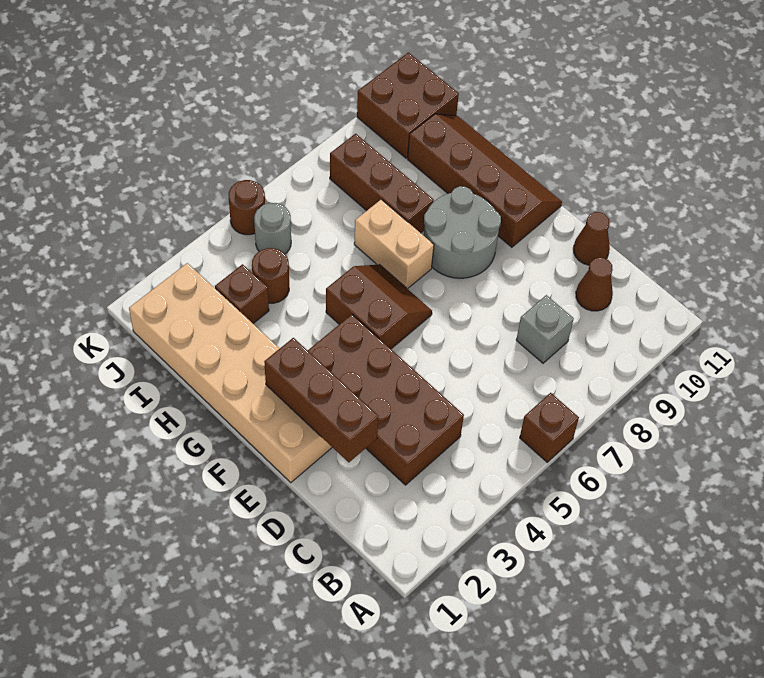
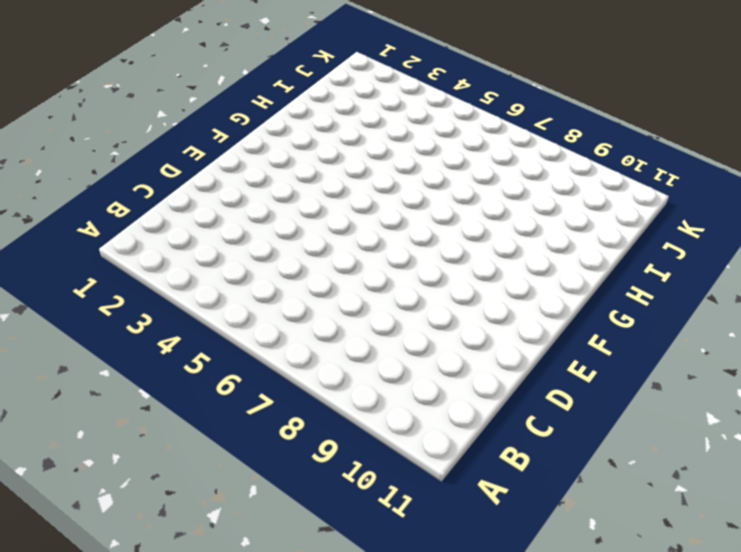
none -> brown 1x1 brick [520,393,579,462]
none -> brown 2x4 brick [308,314,464,485]
none -> grey 1x1 brick [516,295,574,363]

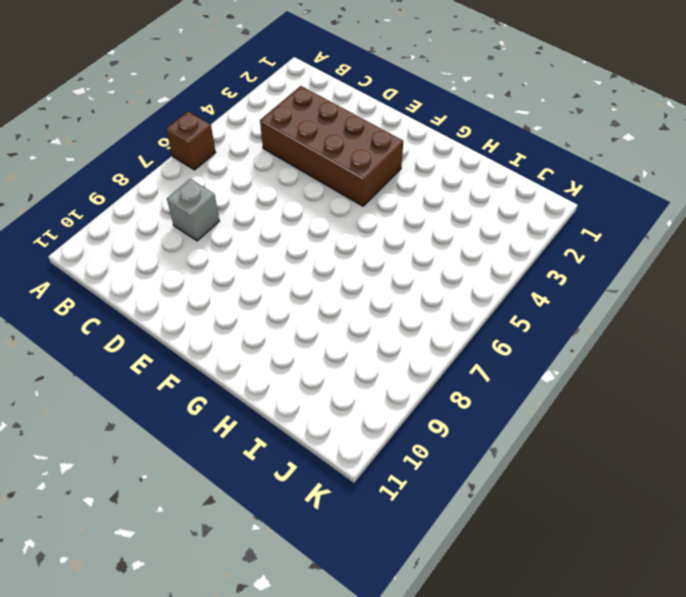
none -> brown 1x1 cone [576,258,613,311]
none -> brown 1x1 cone [573,212,610,265]
none -> tan 2x6 brick [129,263,332,483]

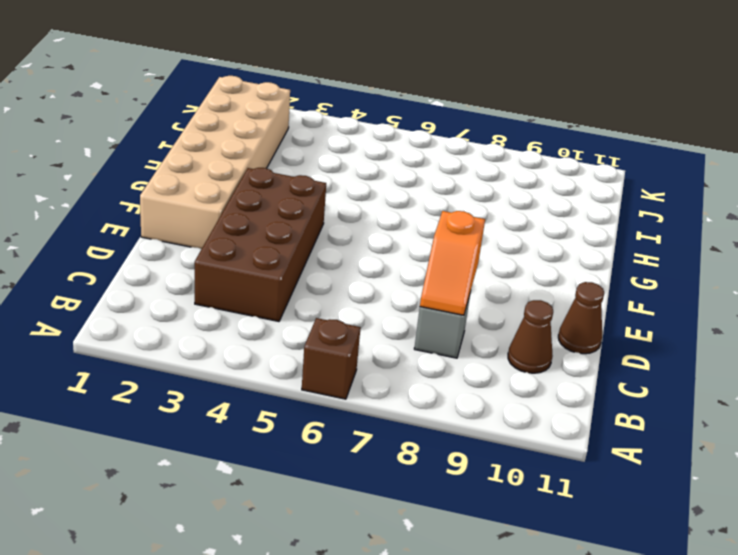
orange 1x2 slope [420,211,485,315] -> none
none -> brown 2x2 slope [326,264,432,349]
none -> grey 2x2 round brick [424,186,501,278]
none -> brown 2x4 slope [408,114,562,247]

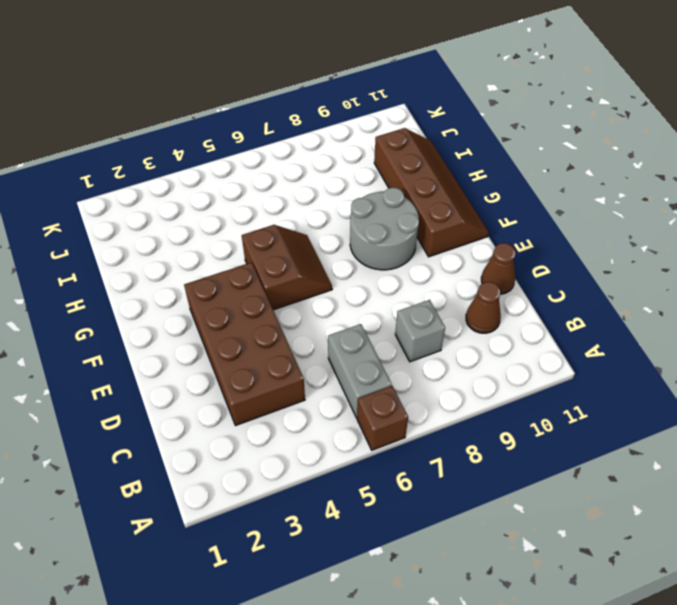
grey 1x2 brick [328,324,392,418] -> none
none -> tan 2x6 brick [129,263,332,483]
none -> tan 1x2 brick [354,199,434,289]
none -> brown 1x3 brick [330,134,434,233]

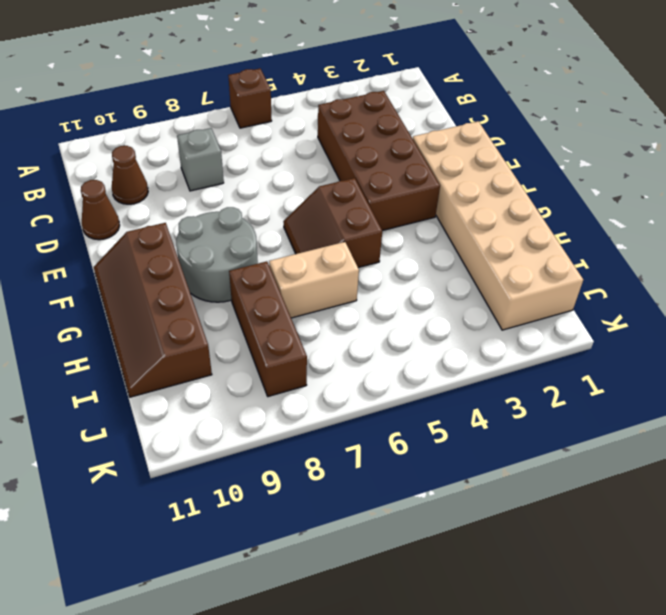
tan 1x2 brick [269,242,359,318] -> tan 1x2 brick turned to [354,199,434,289]
none -> brown 1x1 brick [215,264,269,323]
none -> brown 1x1 round brick [252,248,289,303]
none -> grey 1x1 round brick [254,203,291,254]

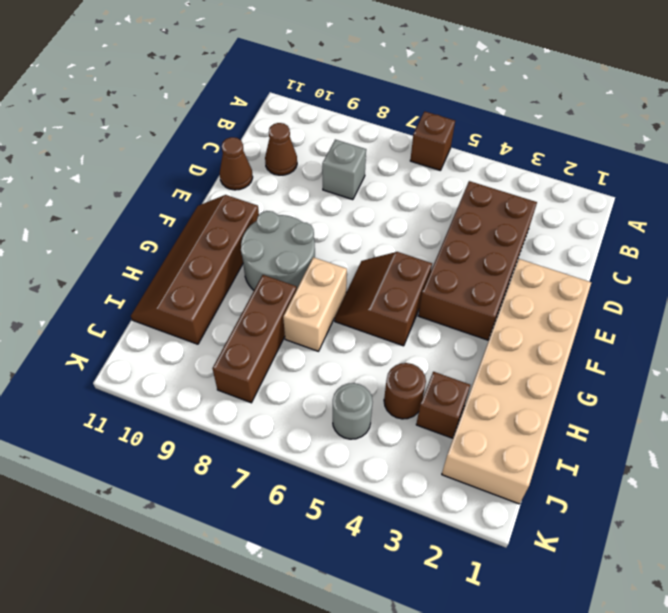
none -> brown 2x2 brick [357,53,459,158]
none -> brown 1x1 round brick [229,180,265,235]
none -> brown 1x3 brick [264,338,379,462]

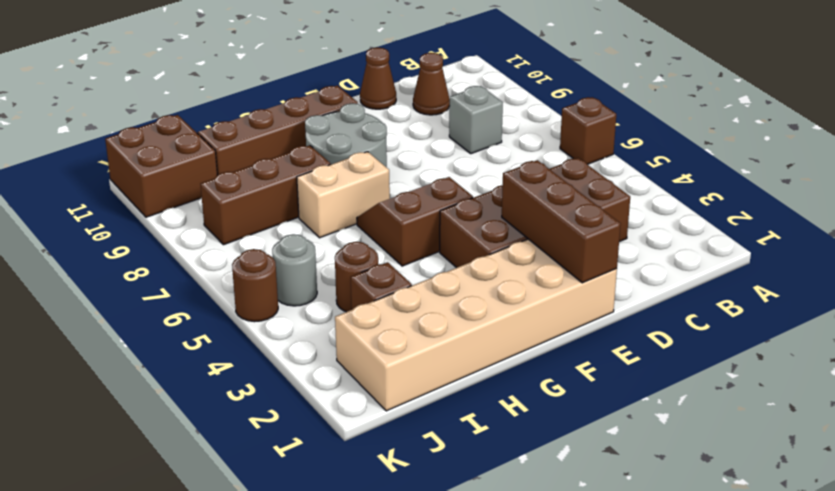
brown 1x3 brick [502,160,621,283] -> brown 1x3 brick turned to [264,338,379,462]

